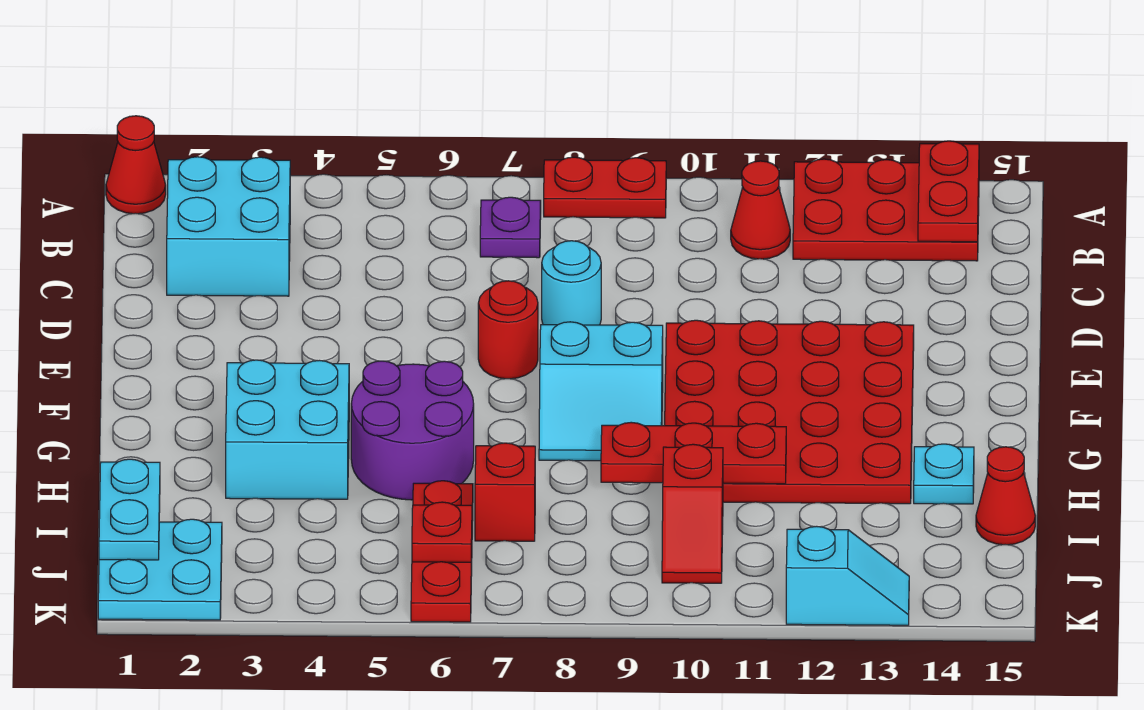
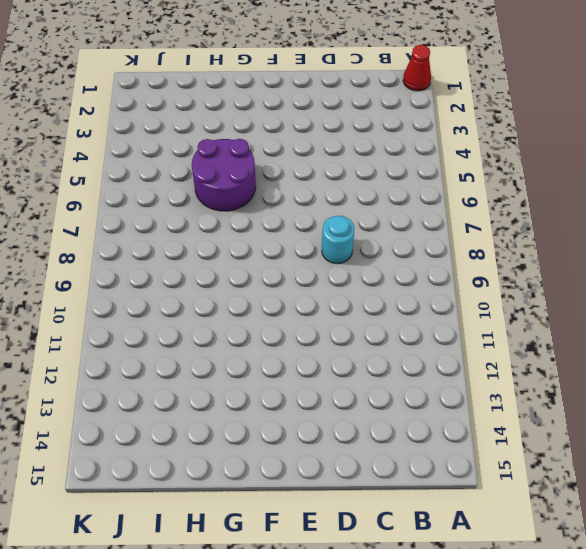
none -> red 1x2 plate [544,157,666,218]
none -> red 2x3 plate [793,159,979,261]
none -> cyan 2x2 brick [167,157,290,296]

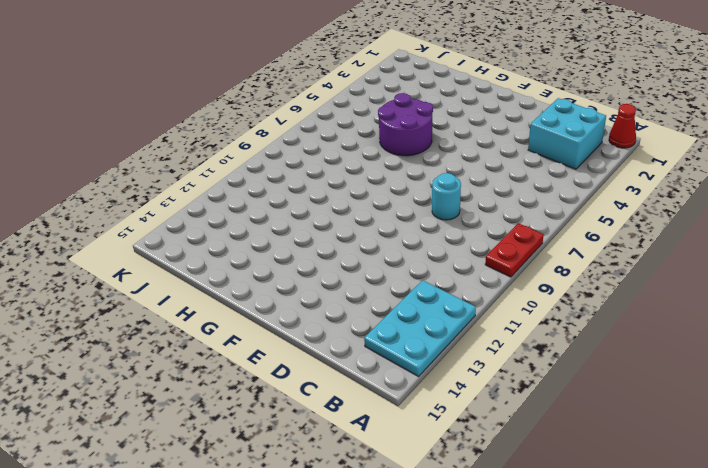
cyan 2x3 plate [364,280,476,376] -> red 2x3 plate [793,159,979,261]
none -> purple 1x1 plate [480,197,541,258]
none -> red 1x1 cone [731,161,790,259]
none -> red 1x1 round brick [478,281,538,379]

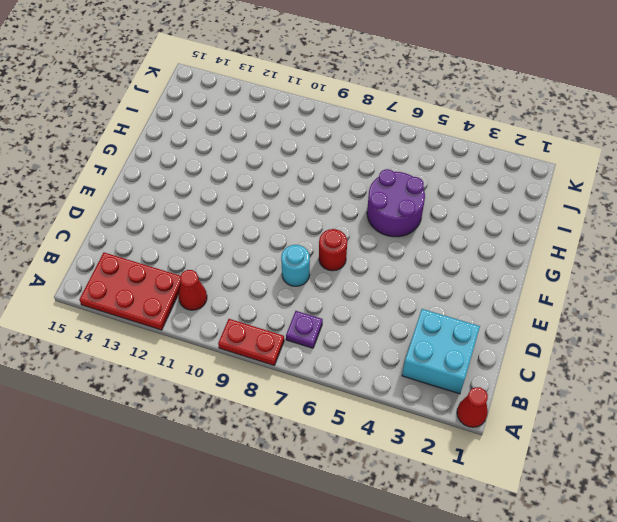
none -> red 4x4 plate [665,320,914,504]
none -> cyan 2x2 slope [539,322,663,461]
none -> cyan 2x2 brick [226,360,349,499]

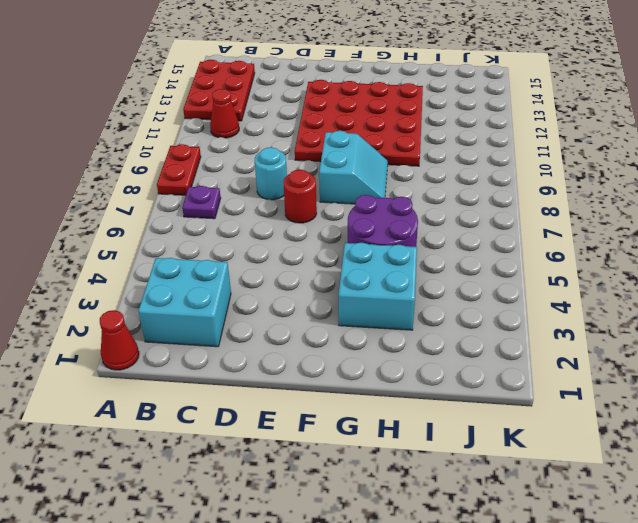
none -> cyan 1x1 plate [914,444,974,504]
none -> red 1x3 plate [411,481,473,622]
none -> red 1x1 brick [475,443,535,541]

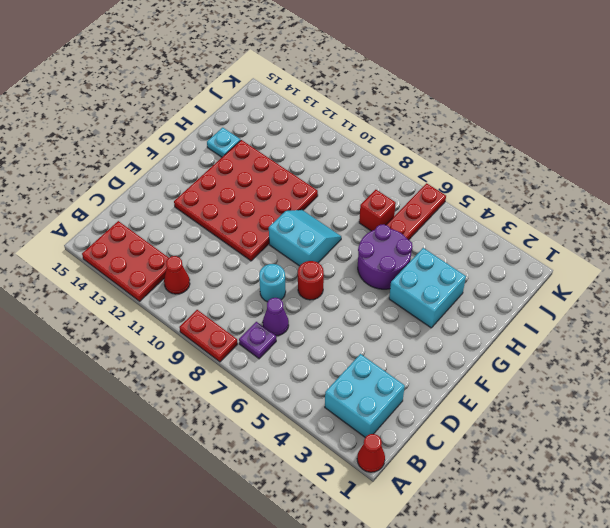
purple 1x1 cone [263,298,289,336] -> none
none -> red 1x2 slope [662,444,723,583]
none -> red 1x1 cone [976,447,1035,545]
none -> cyan 2x2 plate [98,519,222,620]

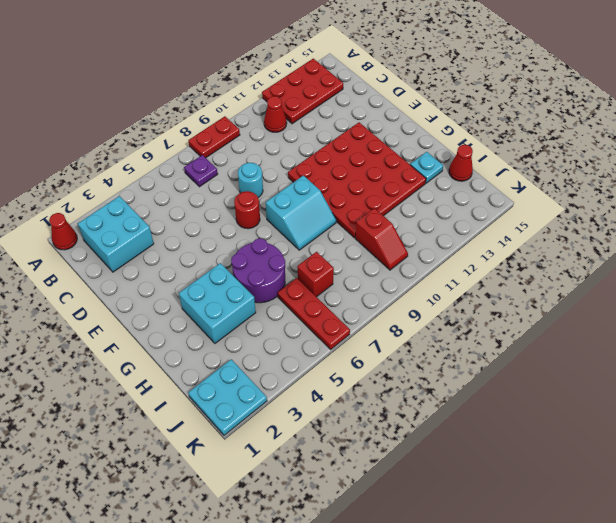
none -> cyan 1x2 slope [786,526,909,625]
none -> red 1x2 plate [918,141,979,242]
none -> red 1x3 plate [601,422,786,484]

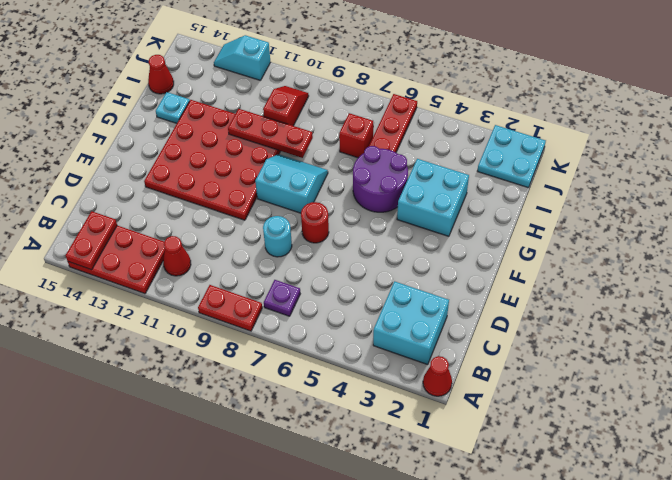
none -> cyan 1x2 plate [99,459,160,560]
none -> red 1x1 plate [412,502,472,562]

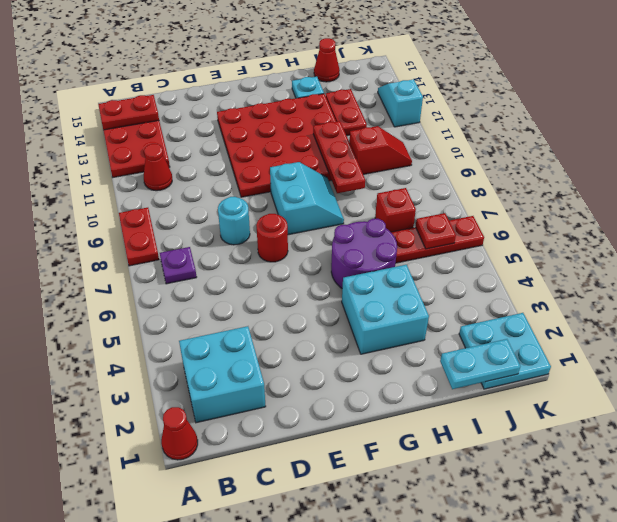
red 1x2 plate [326,89,367,136] -> none

